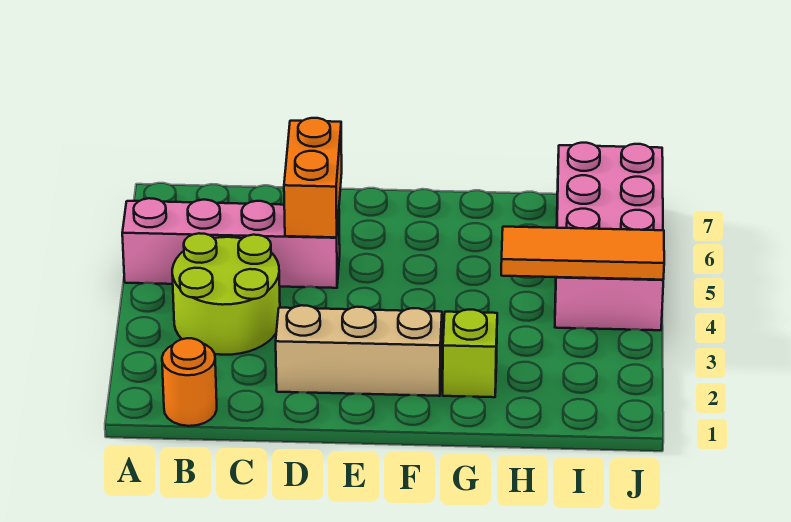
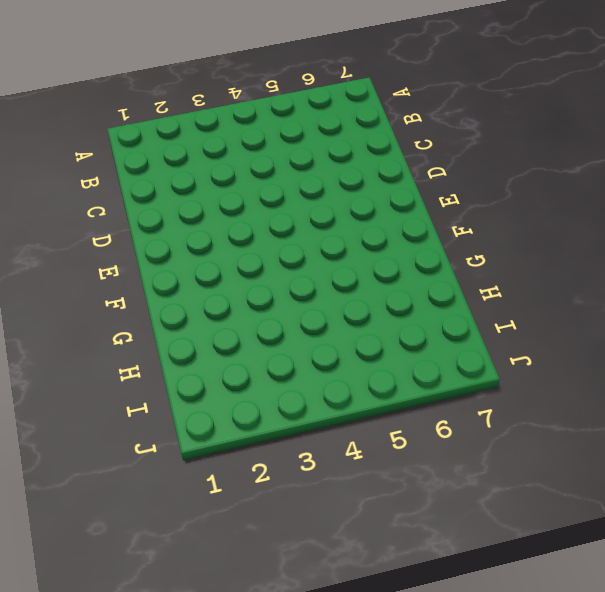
none -> pink 1x4 brick [122,198,340,288]
none -> orange 1x1 round brick [162,338,217,426]

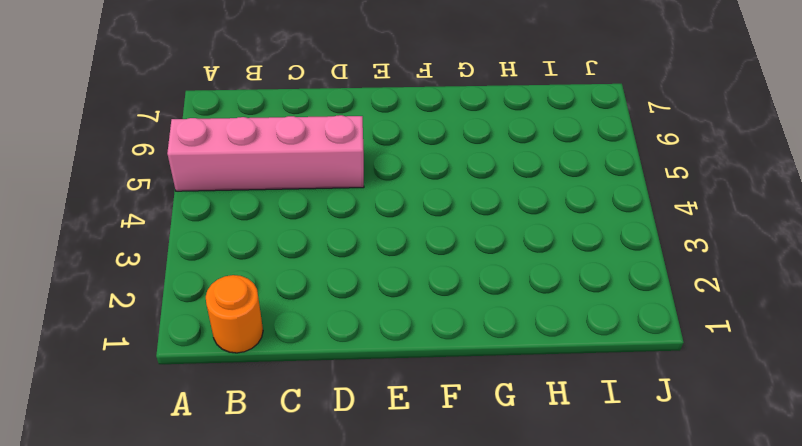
none -> lime 2x2 round brick [172,233,280,355]
none -> tan 1x3 brick [276,305,442,396]

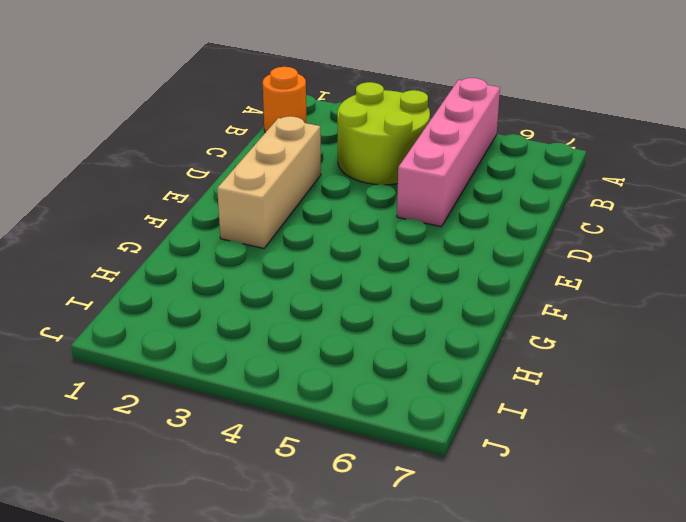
none -> lime 1x1 brick [443,310,497,397]
none -> pink 2x4 brick [555,143,663,330]

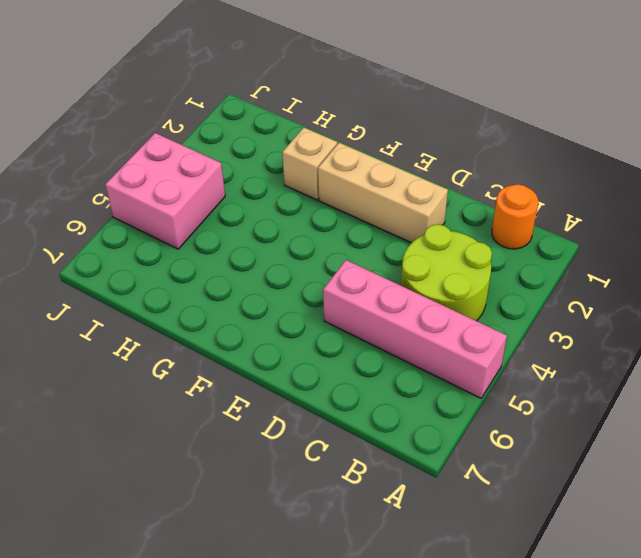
tan 1x1 brick [282,128,337,200] -> lime 1x1 brick [443,310,497,397]
pink 2x2 brick [105,133,225,249] -> pink 2x4 brick [555,143,663,330]
none -> orange 1x2 brick [284,118,342,237]
none -> orange 1x3 tile [501,227,664,280]

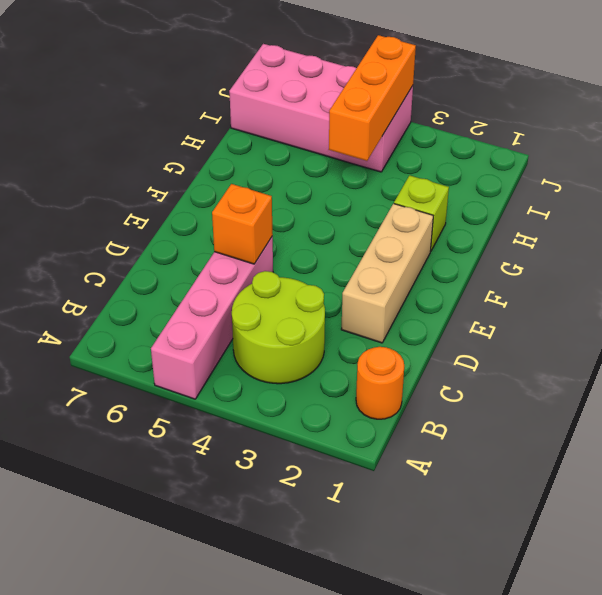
orange 1x1 brick [212,184,273,264] -> orange 1x2 brick [284,118,342,237]
orange 1x3 brick [329,35,416,161] -> orange 1x3 tile [501,227,664,280]

